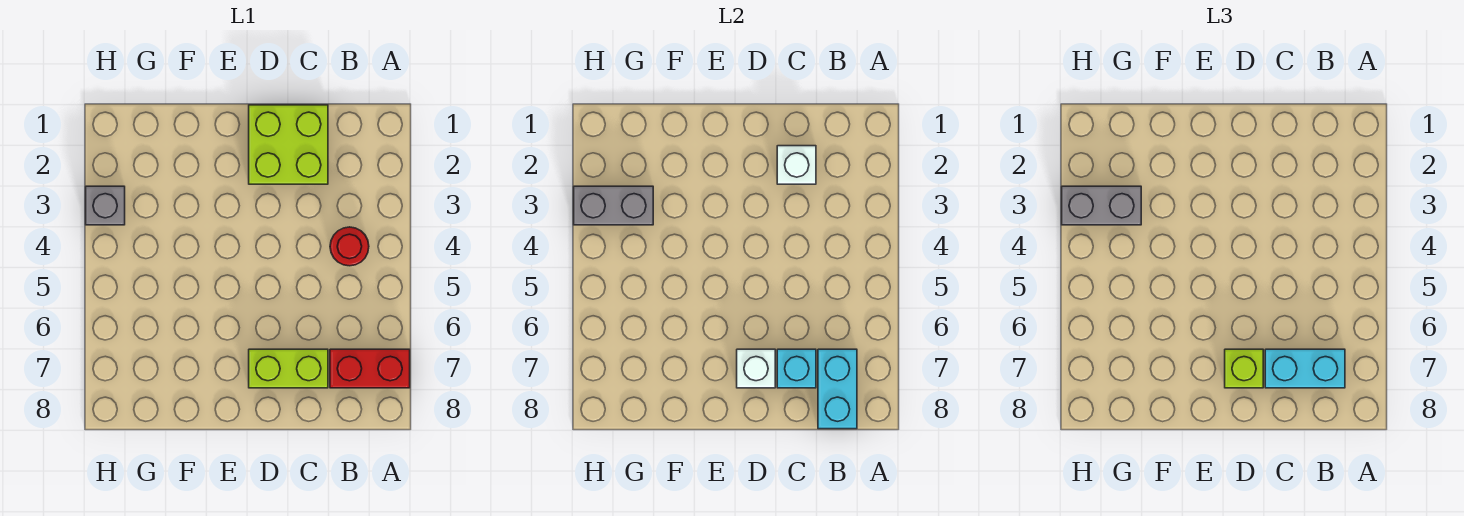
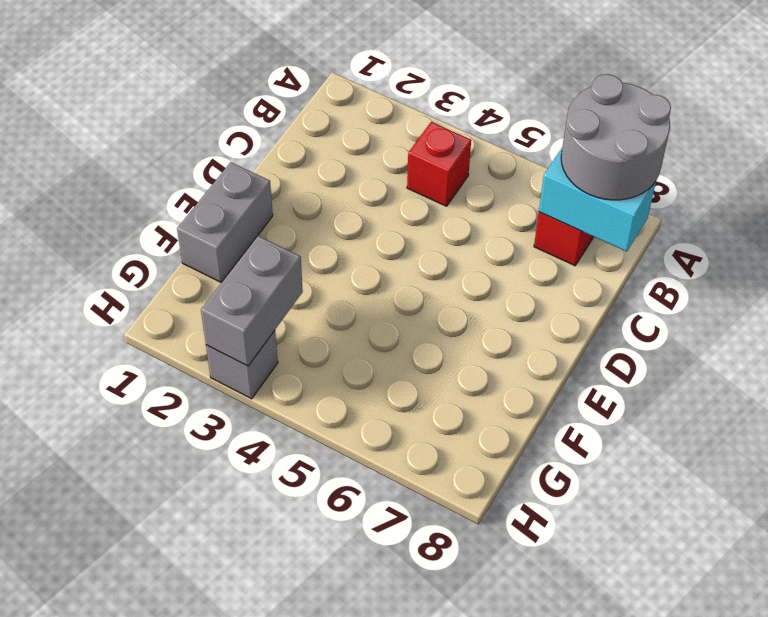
grey 2x2 round brick [561,74,671,200] -> cyan 1x2 brick [1265,349,1345,388]
red 1x1 brick [407,122,471,206] -> red 1x1 round brick [330,227,369,266]
grey 1x2 brick [177,162,273,283] -> grey 1x2 brick moved to [1062,186,1141,225]
none -> lime 2x2 brick [249,105,328,184]
none -> lime 1x2 brick [249,349,328,388]
none -> white 1x1 brick [777,146,816,184]

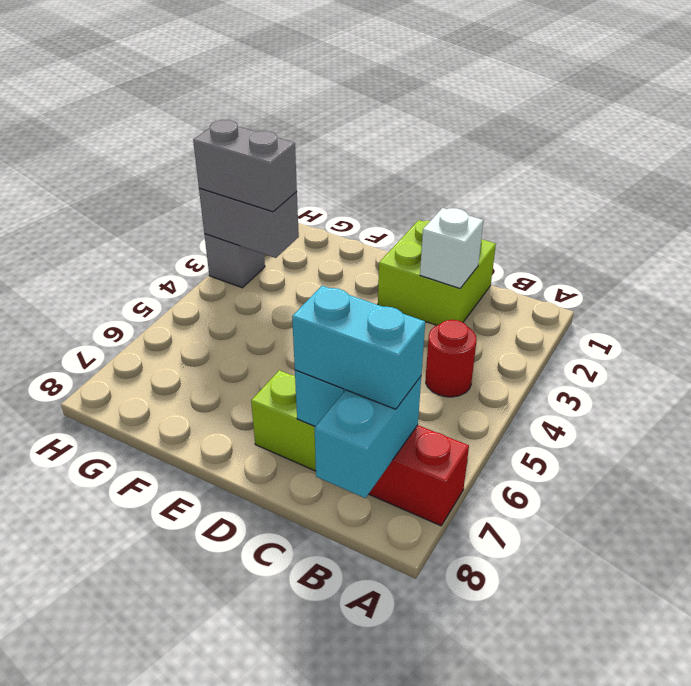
none -> white 1x1 brick [737,349,775,388]
none -> lime 1x1 brick [1225,349,1263,388]

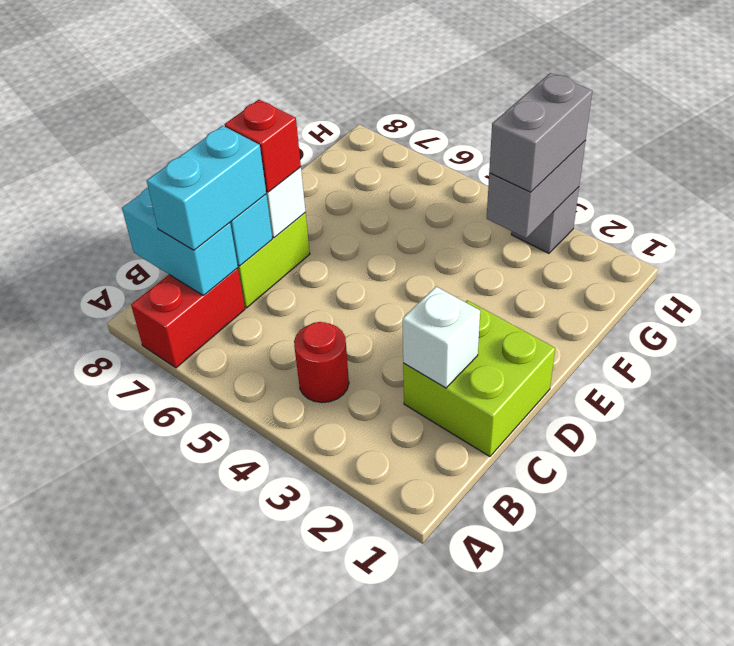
red 1x1 brick [224,100,301,192] -> lime 1x1 brick [1225,349,1263,388]

